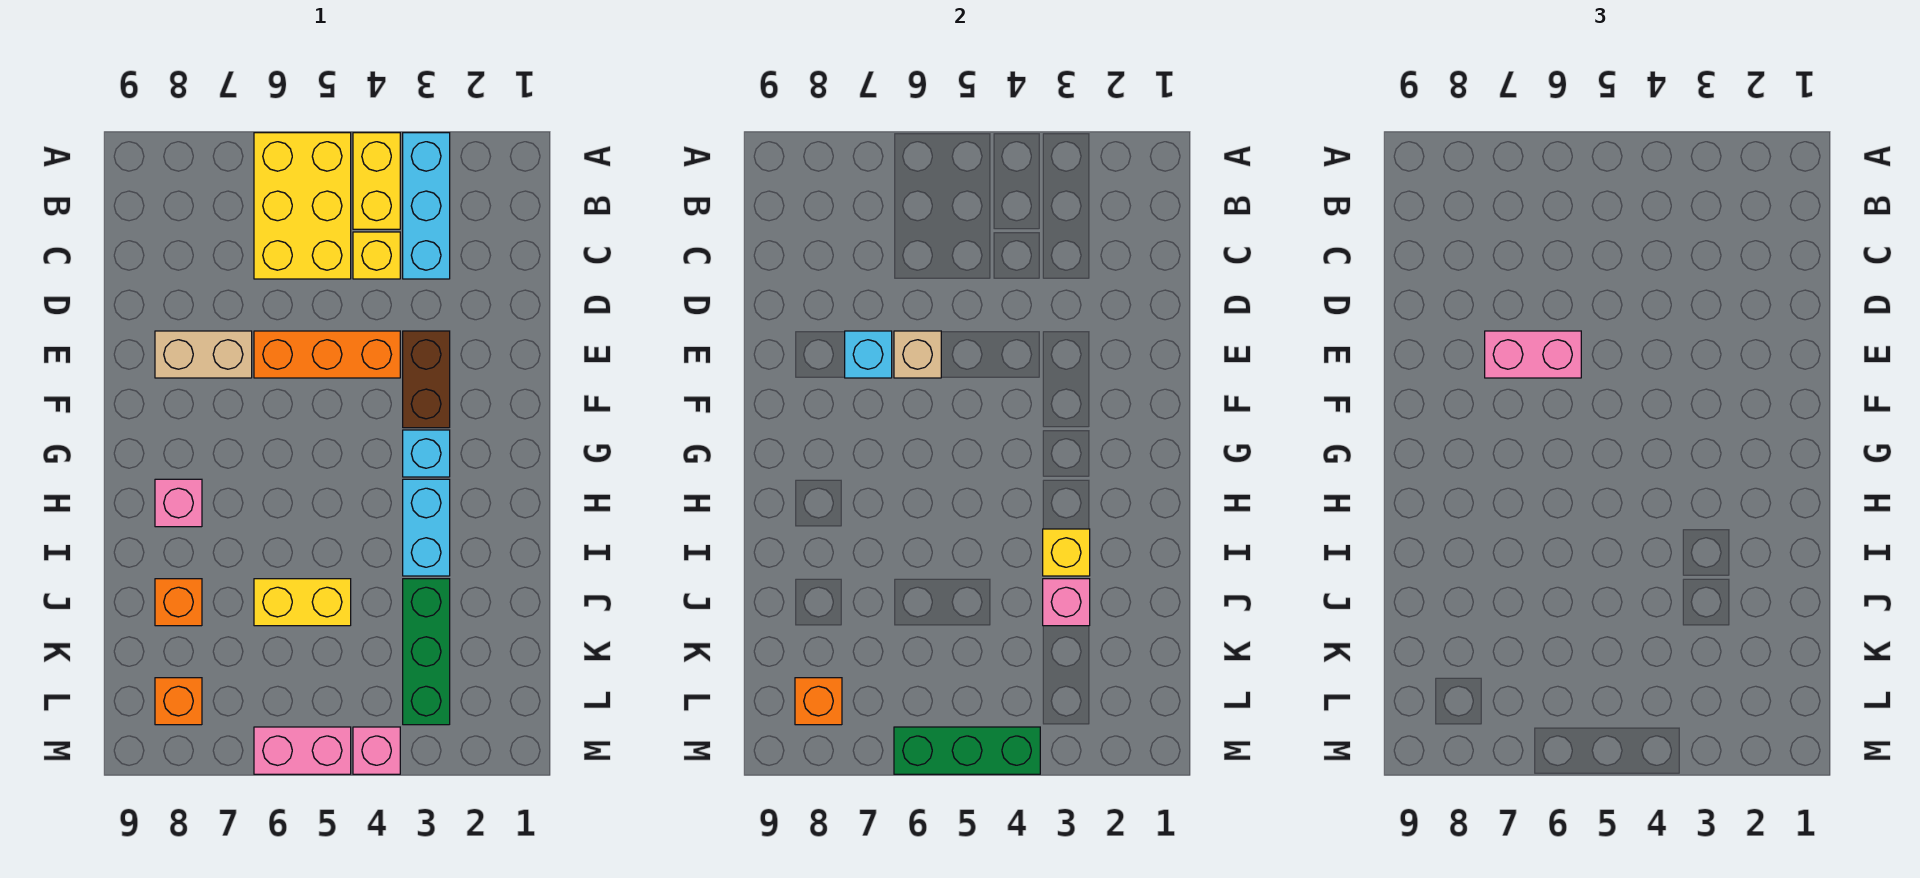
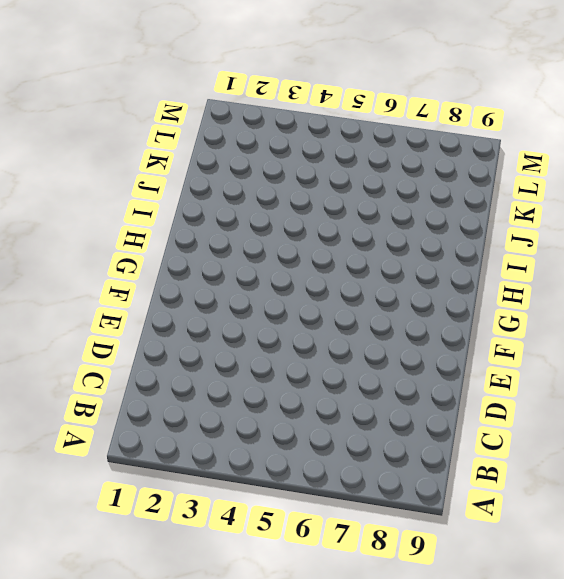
none -> cyan 1x3 brick [403,133,450,279]
none -> yellow 1x2 brick [353,133,400,229]
none -> yellow 2x3 brick [254,133,351,279]

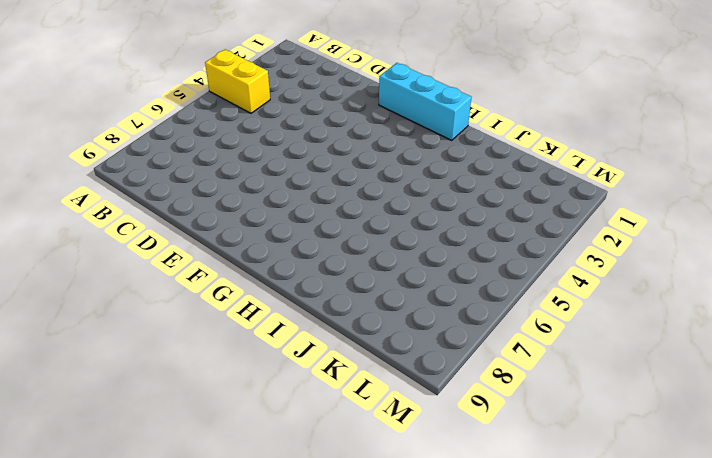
cyan 1x3 brick [379,63,471,140] -> cyan 1x3 brick moved to [403,133,450,279]
none -> yellow 2x3 brick [254,133,351,279]
none -> yellow 1x1 brick [353,232,400,279]
none -> brown 1x2 brick [403,331,450,428]

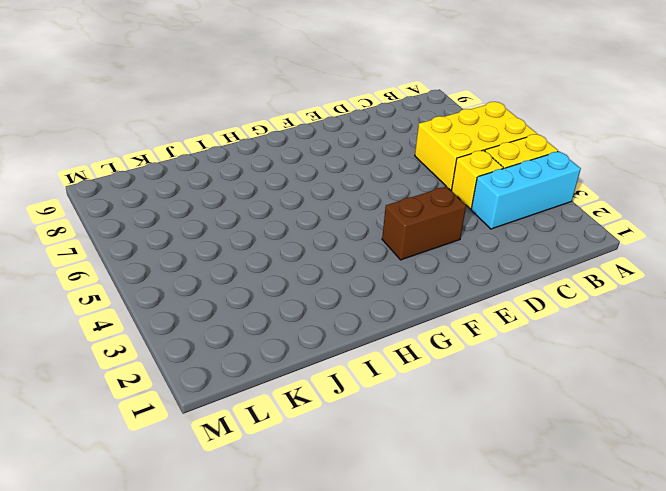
none -> orange 1x3 brick [254,331,400,378]
none -> tan 1x2 brick [155,331,252,378]
none -> cyan 1x1 brick [403,430,450,477]

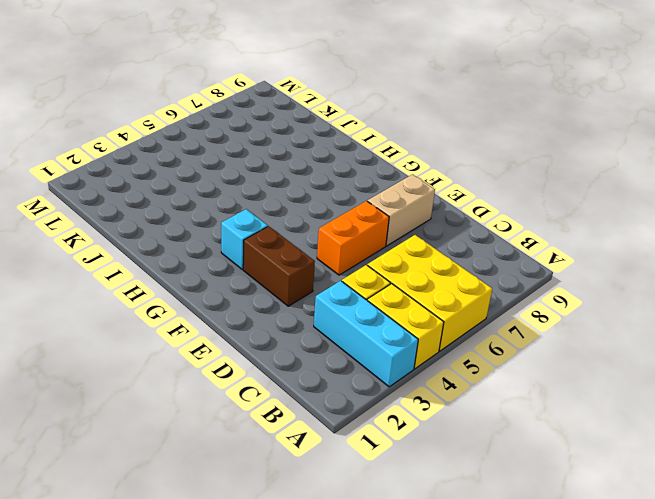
orange 1x2 brick [317,201,389,275] -> orange 1x3 brick [254,331,400,378]
none -> cyan 1x2 brick [403,479,450,576]
none -> pink 1x1 brick [155,479,202,527]
none -> green 1x3 brick [403,579,450,725]

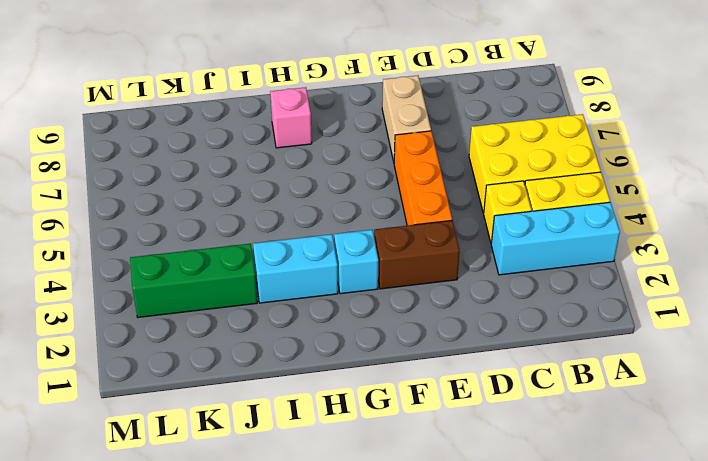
none -> yellow 1x2 brick [254,579,351,626]
none -> orange 1x1 brick [155,579,202,626]
none -> orange 1x1 brick [155,678,202,725]

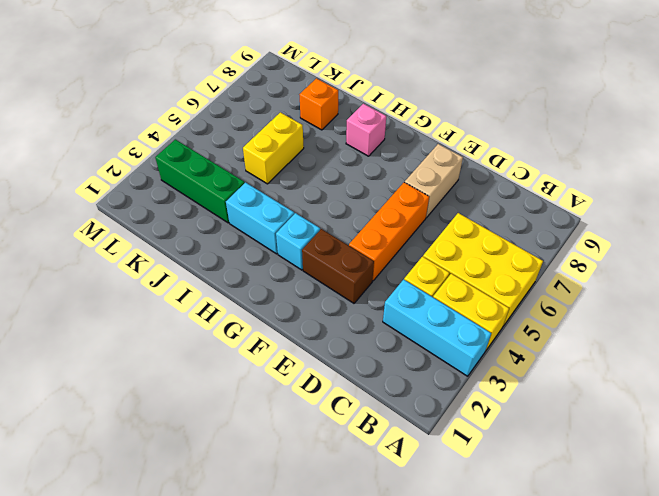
none -> orange 1x1 brick [155,678,202,725]
none -> pink 1x1 brick [353,727,400,774]
none -> pink 1x2 brick [254,727,351,774]

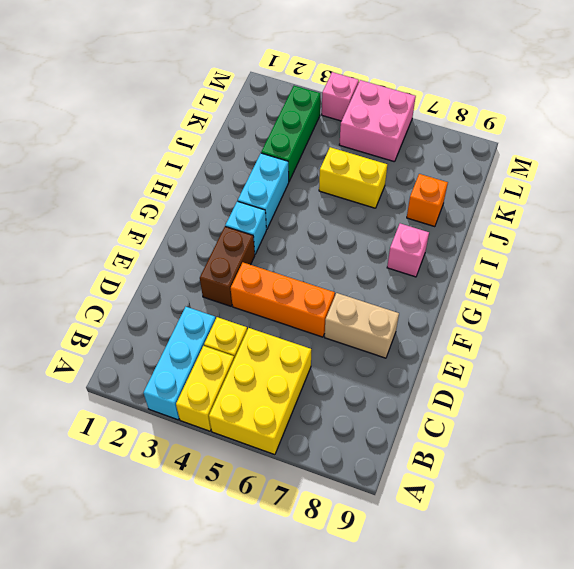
pink 2x2 brick [339,80,416,162] -> pink 1x2 brick [254,727,351,774]
none -> orange 1x1 brick [155,678,202,725]
none -> tan 1x1 brick [894,331,941,378]
none -> cyan 1x1 brick [845,331,892,378]

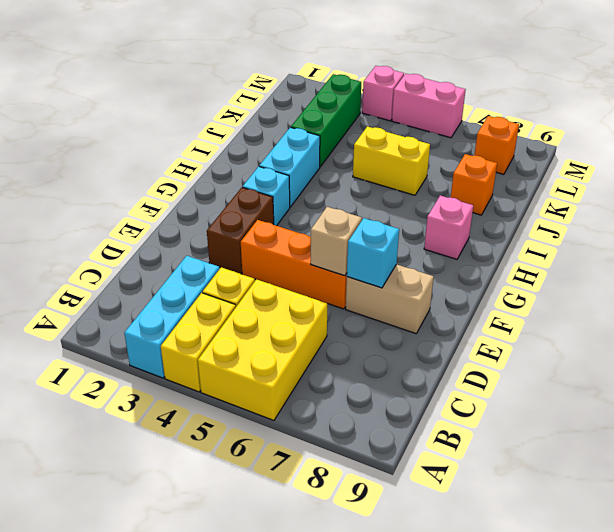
none -> yellow 1x1 brick [1043,529,1090,576]
none -> pink 1x1 brick [1043,579,1090,626]
none -> orange 1x1 brick [795,678,842,725]

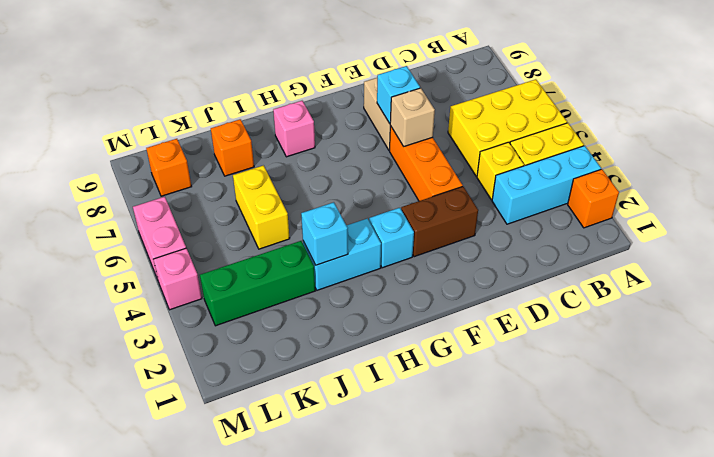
orange 1x1 brick [568,169,619,228] -> orange 1x1 brick moved to [795,678,842,725]
cyan 1x1 brick [301,202,348,265] -> yellow 1x1 brick [1043,529,1090,576]
none -> pink 1x1 brick [1043,579,1090,626]
none -> green 1x3 brick [894,727,1040,774]
none -> pink 1x2 brick [1485,331,1581,378]

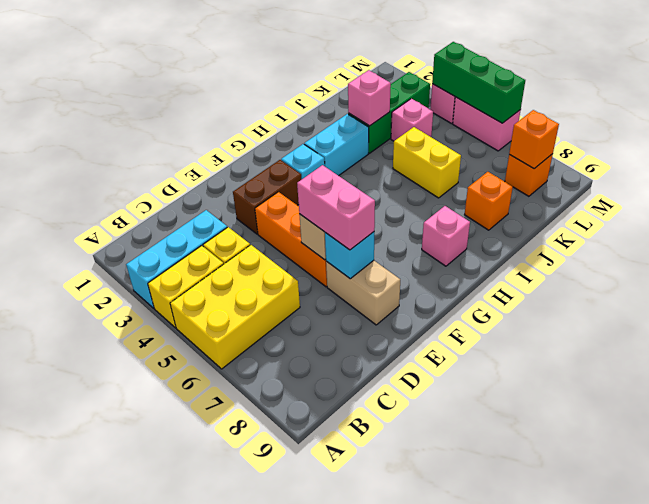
pink 1x1 brick [391,99,433,141] -> none
none -> yellow 1x1 brick [1043,529,1090,576]

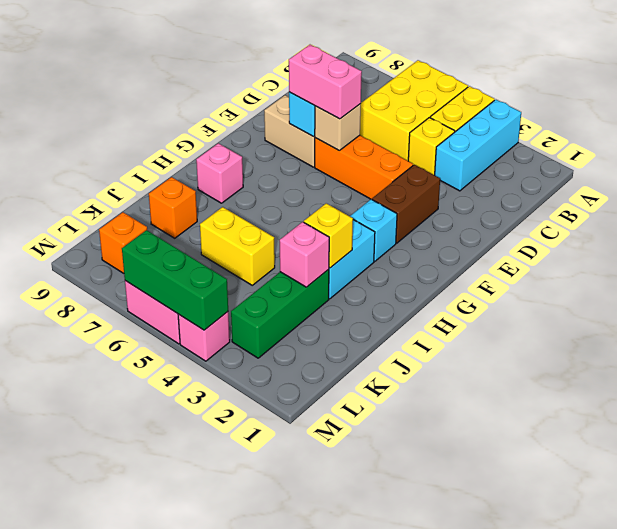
none -> orange 1x1 brick [795,678,842,725]

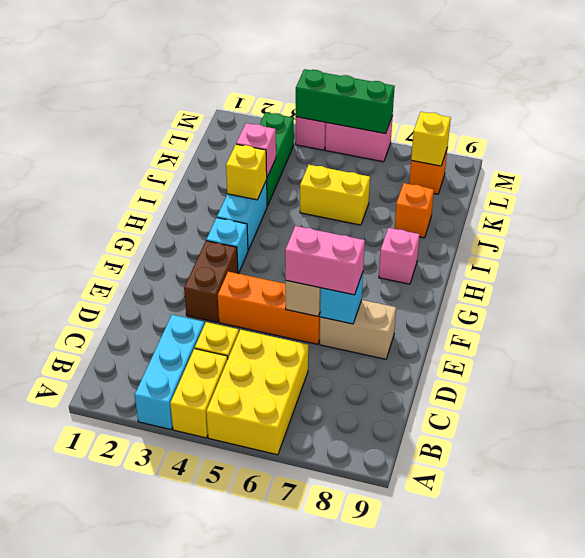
yellow 1x1 brick [411,112,451,166] -> orange 1x1 brick [795,678,842,725]

